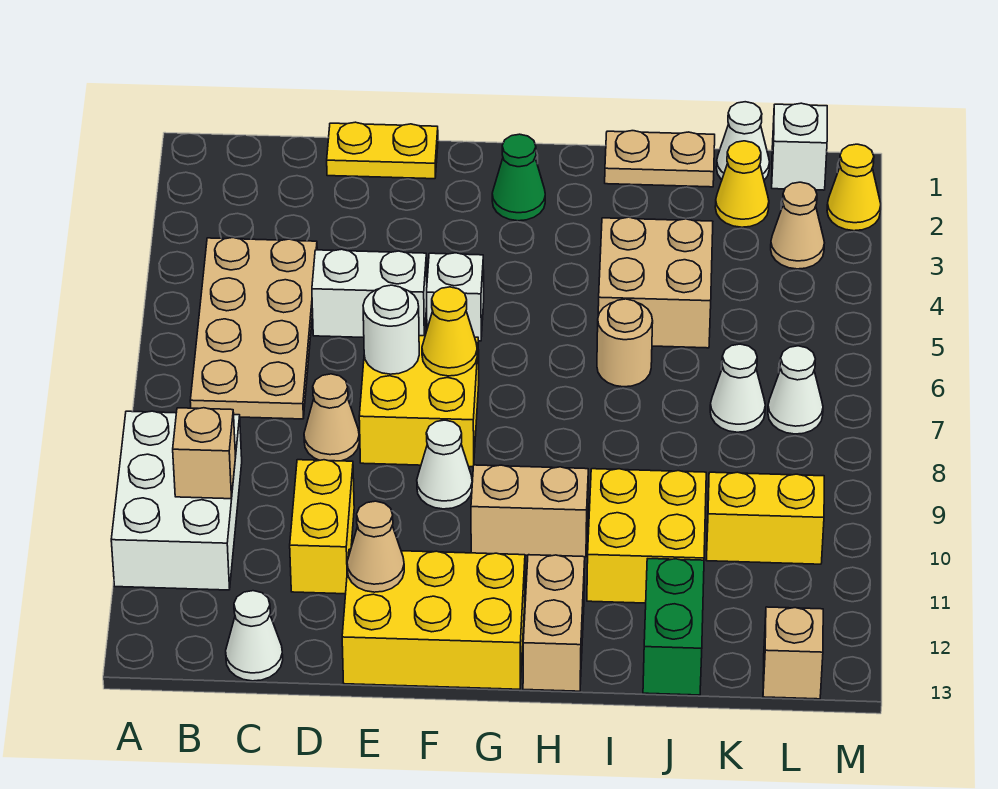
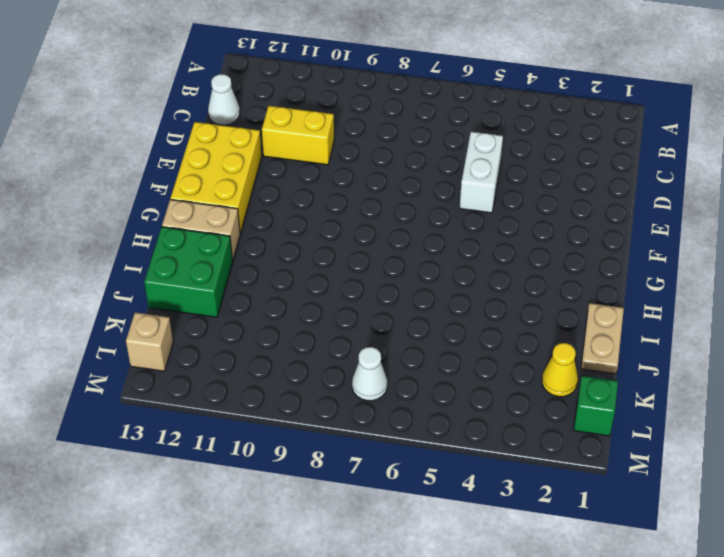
green 2x2 brick [144,227,233,317] -> green 1x2 brick [643,559,704,695]
green 1x1 brick [574,376,618,436] -> white 1x1 brick [772,103,827,190]
none -> white 2x3 brick [111,411,242,590]
none -> tan 2x4 plate [190,238,317,419]
none -> yellow 1x2 plate [327,122,438,179]
none -> tan 1x1 cone [304,374,359,461]

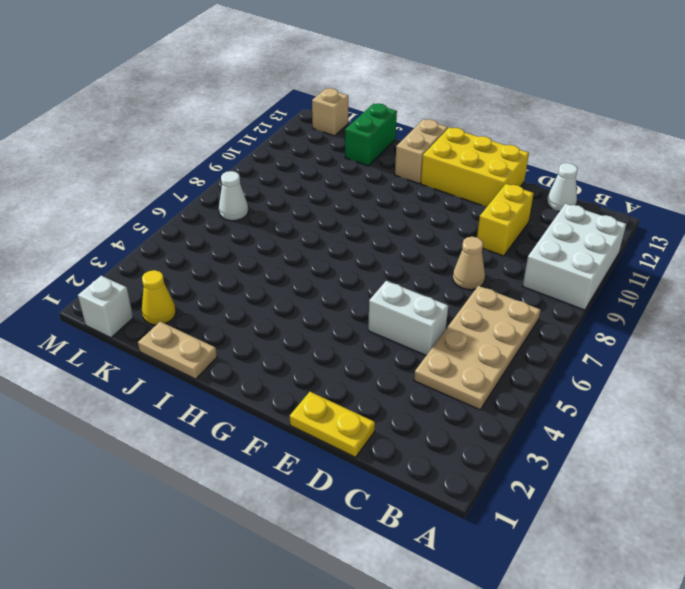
none -> yellow 2x2 brick [359,335,479,467]
none -> white 1x1 brick [427,253,484,341]
none -> white 1x1 cone [417,420,472,509]
none -> green 1x1 cone [492,134,545,221]

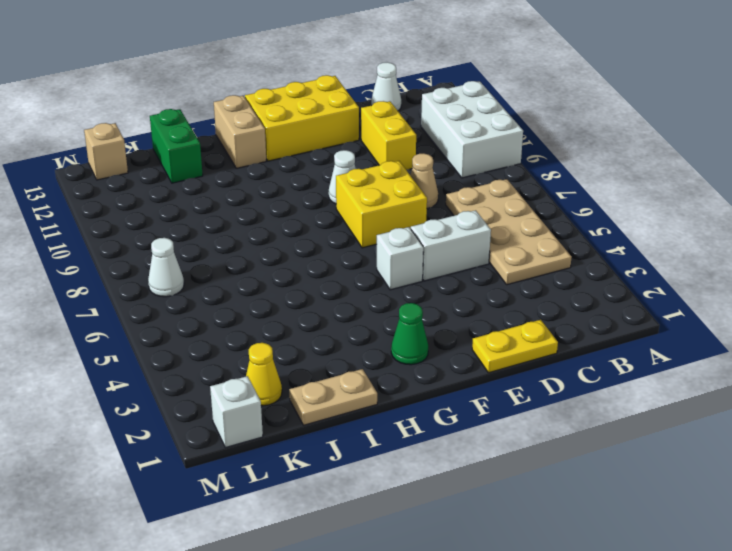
none -> tan 1x2 brick [471,465,588,557]
none -> tan 2x2 brick [598,217,713,348]
none -> tan 1x1 round brick [597,299,653,387]
none -> yellow 2x2 brick [587,469,706,603]

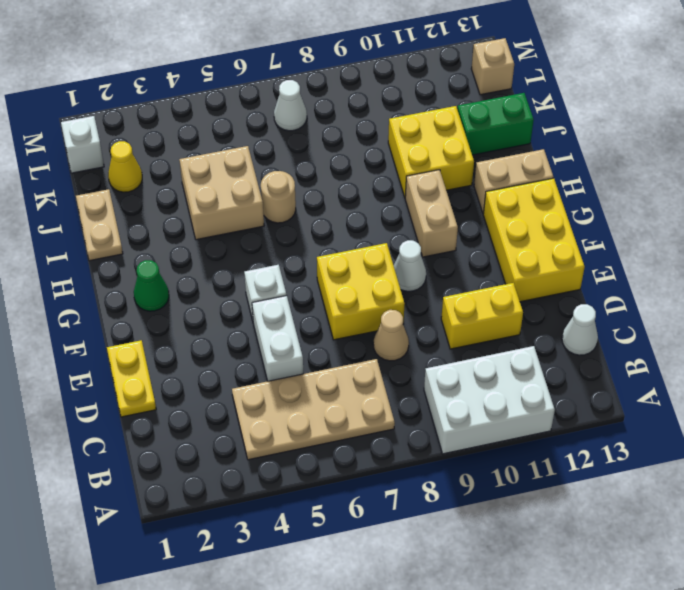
none -> white 1x1 cone [716,102,770,180]
none -> white 1x1 cone [710,344,765,432]
none -> yellow 1x2 brick [706,472,824,564]
none -> tan 1x1 cone [771,182,824,269]

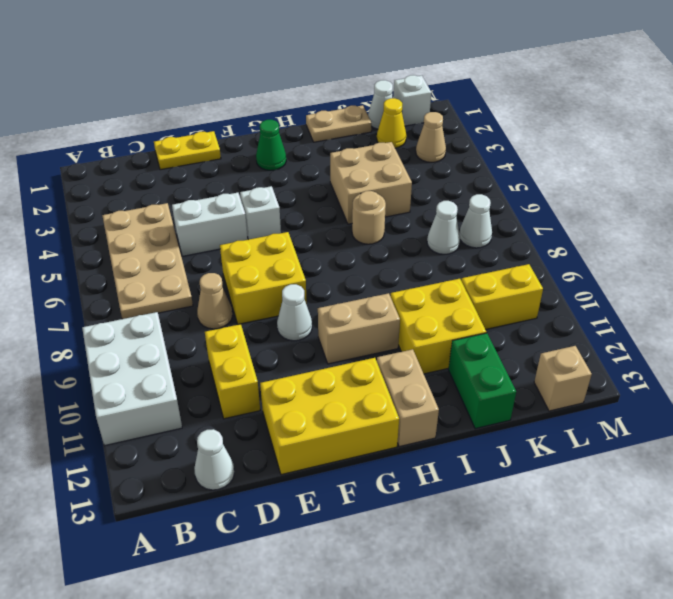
none -> yellow 1x1 cone [827,144,881,231]
none -> tan 1x1 brick [173,408,236,499]
none -> white 1x1 round brick [363,285,419,374]
none -> tan 1x1 cone [347,501,404,592]

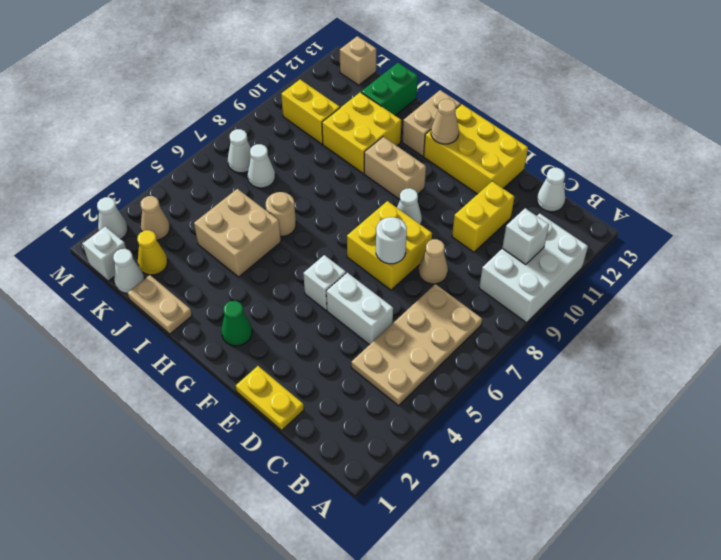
white 1x1 brick [502,208,549,265] -> tan 1x1 brick [173,408,236,499]
tan 1x1 cone [431,99,459,144] -> tan 1x1 cone moved to [347,501,404,592]
white 1x1 cone [97,197,128,239] -> yellow 1x1 cone [827,144,881,231]
none -> yellow 1x1 cone [422,287,477,376]

